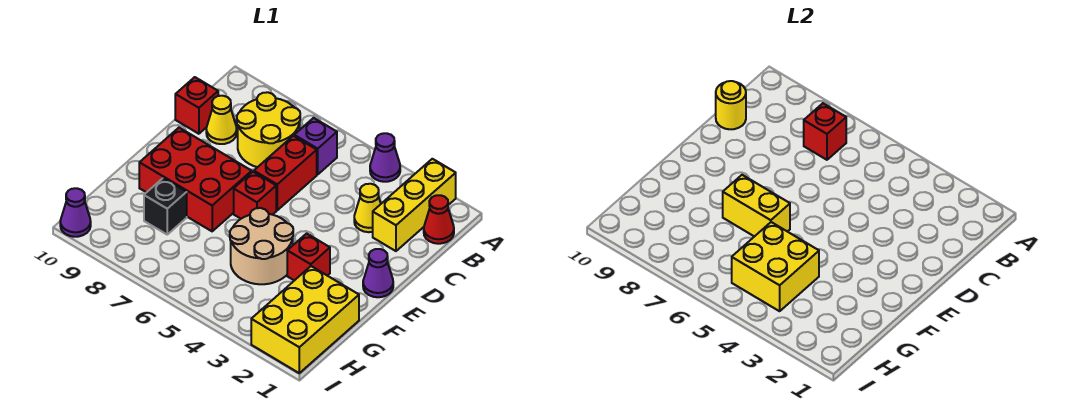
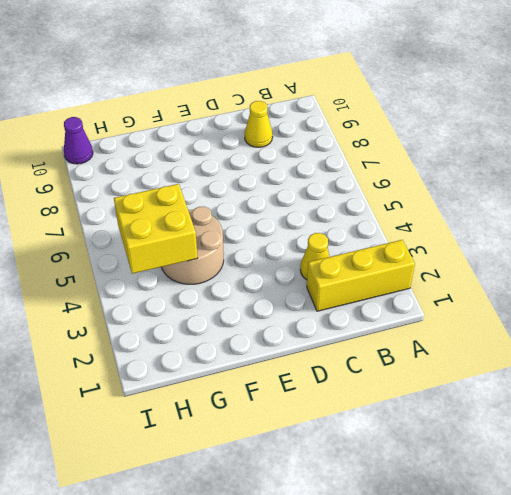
none -> purple 1x1 cone [370,133,400,182]
none -> red 1x1 cone [424,195,454,244]
none -> purple 1x1 brick [294,118,337,174]

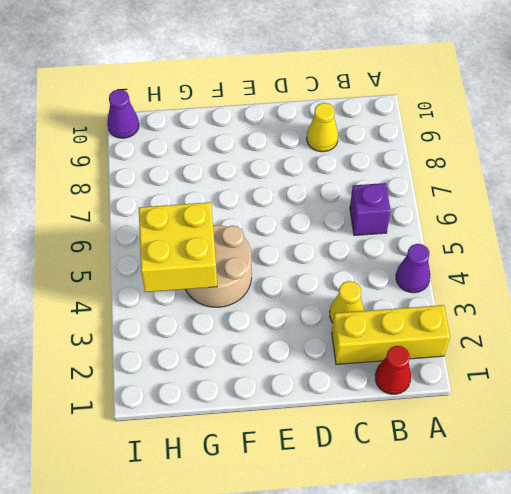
none -> yellow 2x2 round brick [237,92,300,167]
none -> red 1x2 brick [254,136,317,210]
none -> red 1x1 brick [175,77,218,134]

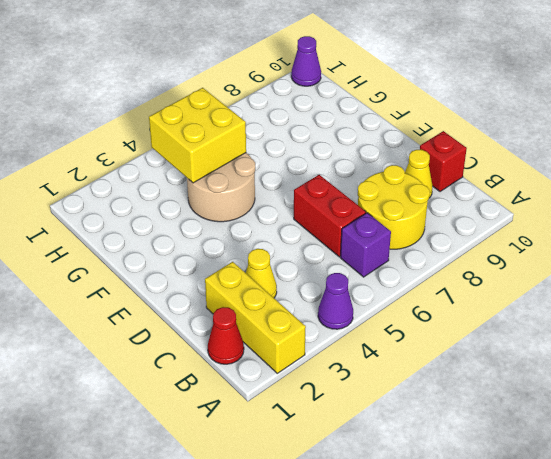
none -> purple 1x1 cone [363,249,393,297]
none -> red 1x1 brick [234,172,276,219]
none -> red 2x3 brick [139,128,252,231]

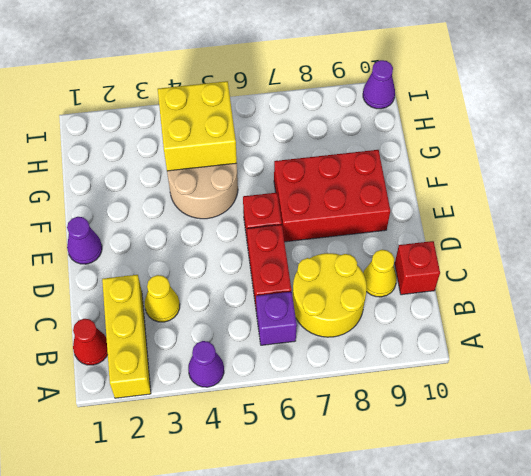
none -> red 1x1 brick [287,234,330,281]
none -> yellow 2x3 brick [251,266,359,373]
none -> black 1x1 brick [144,178,187,234]

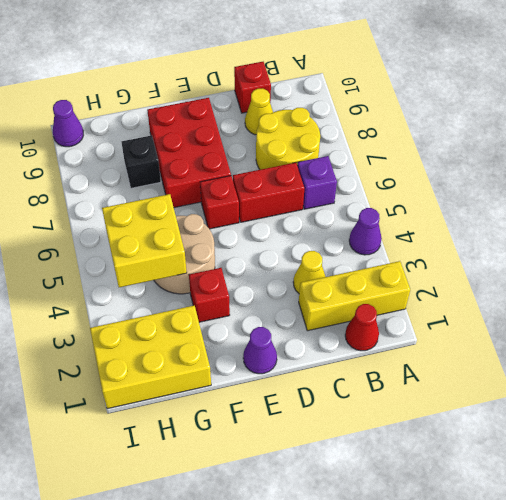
none -> red 1x1 brick [804,103,846,160]
none -> yellow 1x1 round brick [716,81,746,129]
none -> yellow 1x2 brick [723,175,790,237]

